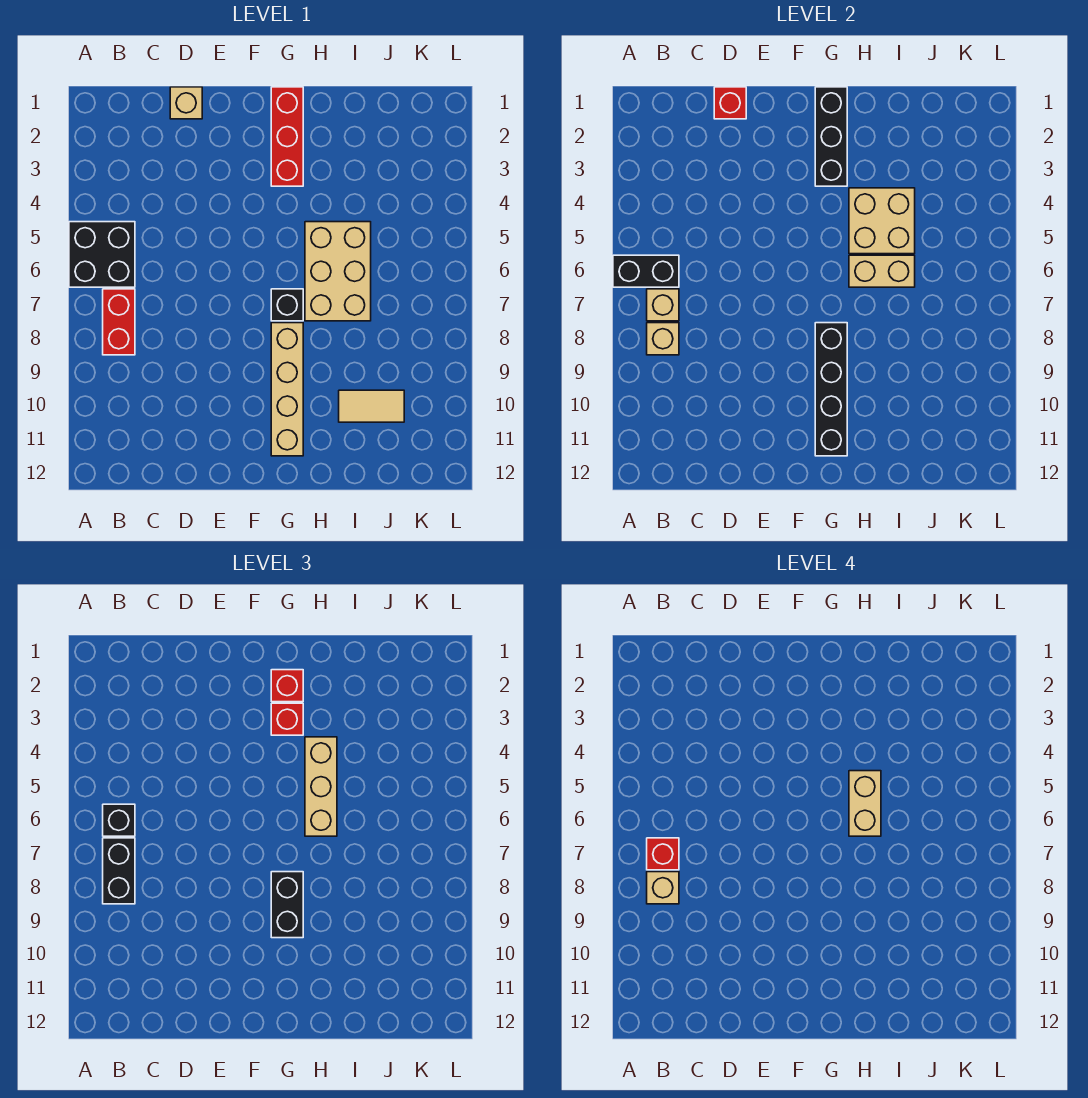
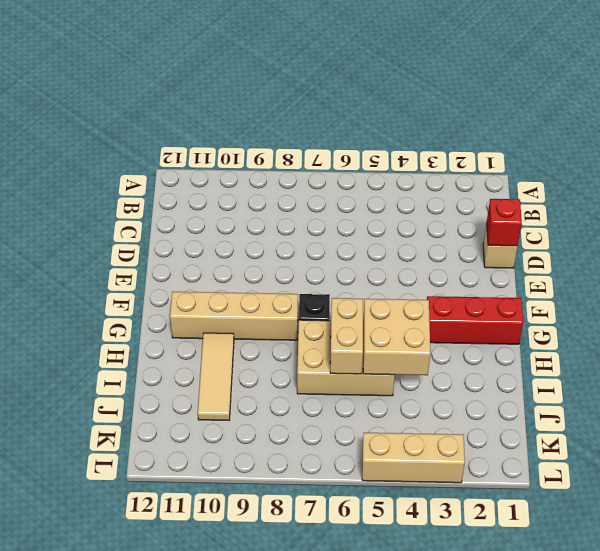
tan 1x3 tile [198,333,234,420] -> tan 1x2 tile [339,390,404,422]
tan 1x3 brick [362,433,465,483] -> tan 1x3 brick moved to [305,737,337,836]
none -> black 2x2 brick [69,222,135,287]
none -> red 1x2 brick [103,289,135,355]
none -> black 1x2 brick [613,255,679,287]

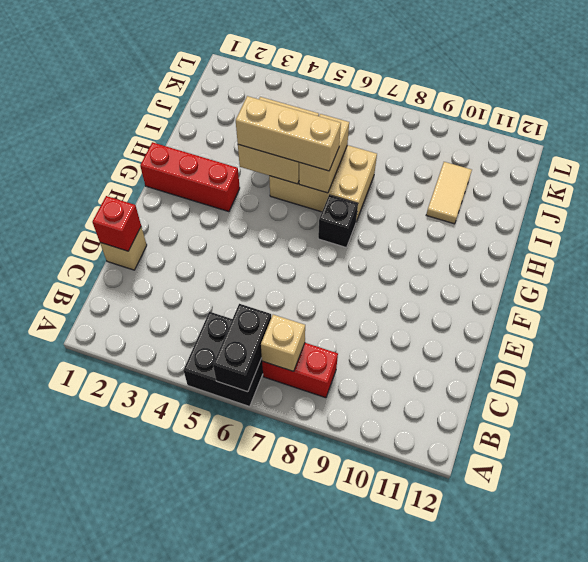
none -> tan 1x4 brick [271,323,303,456]
none -> tan 1x1 brick [647,323,679,355]
none -> black 1x3 brick [815,87,847,186]

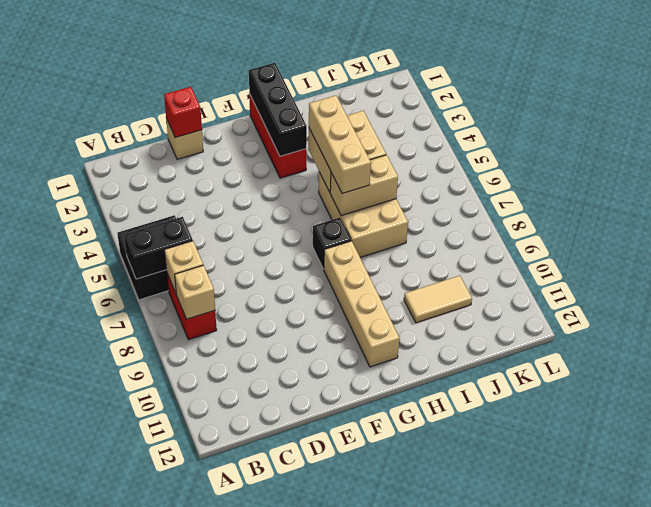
none -> black 1x4 brick [815,323,847,456]
none -> black 1x1 brick [103,804,135,836]
none -> black 1x2 brick [103,838,135,904]

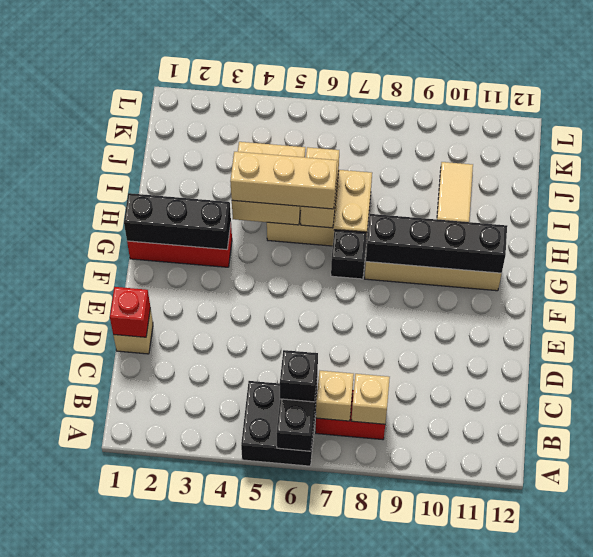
none -> black 1x2 brick [103,838,135,904]
none -> red 1x1 brick [271,670,303,702]
none -> red 1x1 brick [271,703,303,735]

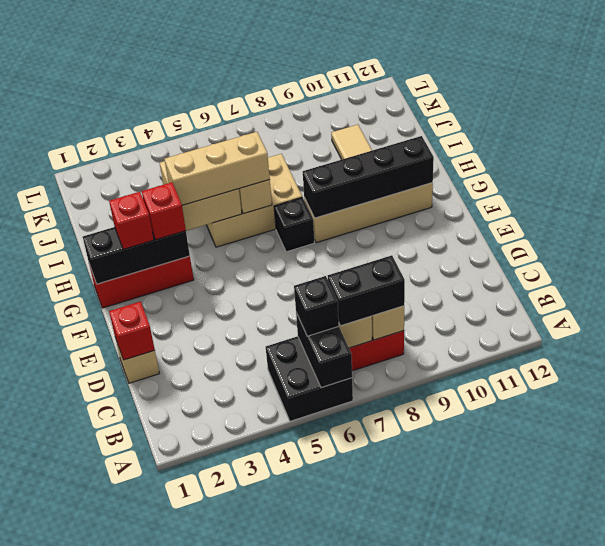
none -> black 1x2 brick [271,872,303,938]
none -> red 1x1 brick [647,838,679,870]
none -> tan 1x1 brick [647,872,679,904]

